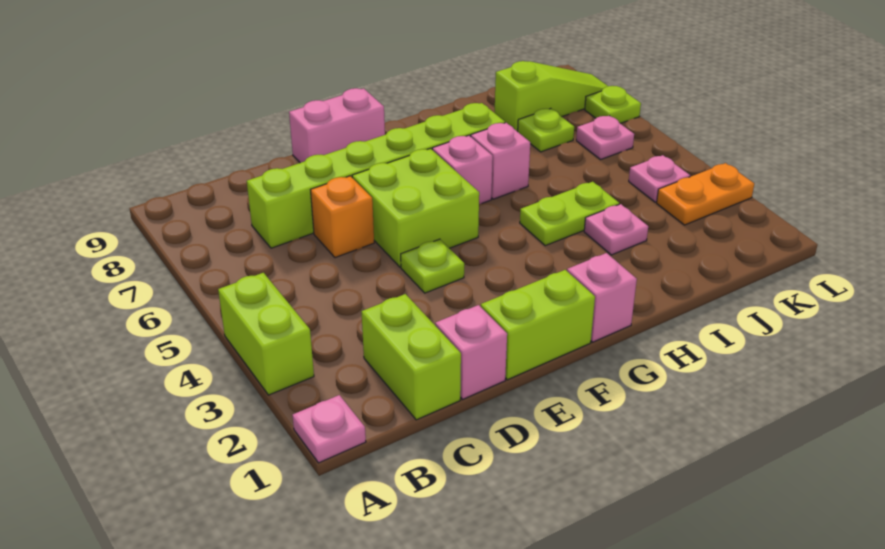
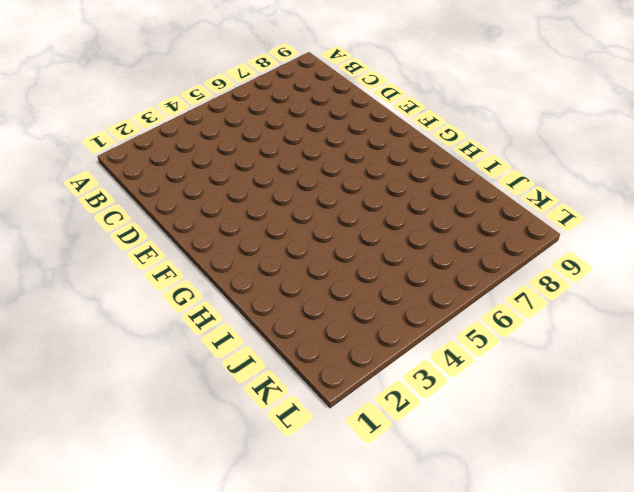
none -> pink 1x1 plate [292,395,366,463]
none -> lime 1x2 brick [218,273,314,395]
none -> lime 1x2 brick [361,294,461,420]

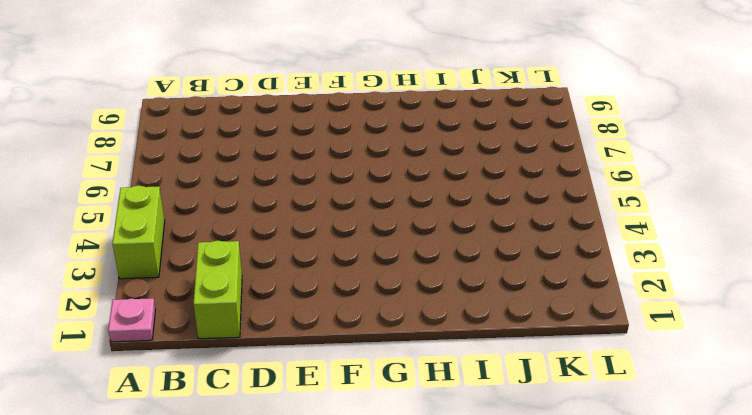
none -> lime 1x6 brick [247,103,505,248]
none -> pink 1x1 brick [435,305,507,399]
none -> orange 1x1 brick [311,176,374,258]

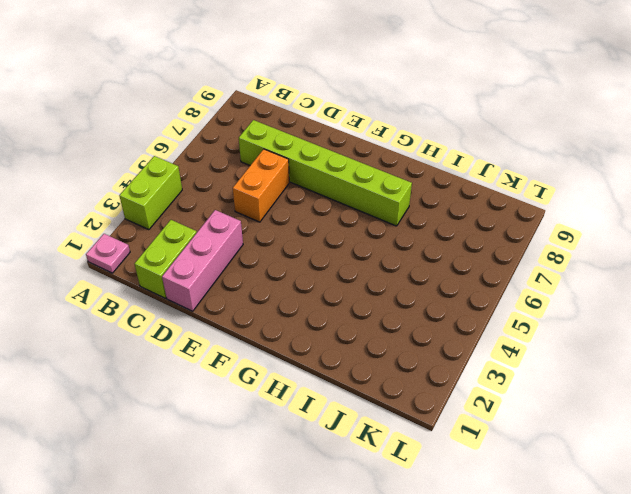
pink 1x3 brick [162,210,243,311] -> pink 1x1 brick [435,305,507,399]
orange 1x2 brick [233,149,289,222] -> orange 1x1 brick [311,176,374,258]
none -> lime 1x2 brick [481,270,595,380]
none -> lime 1x1 plate [401,239,464,293]
none -> lime 2x2 brick [352,149,479,267]

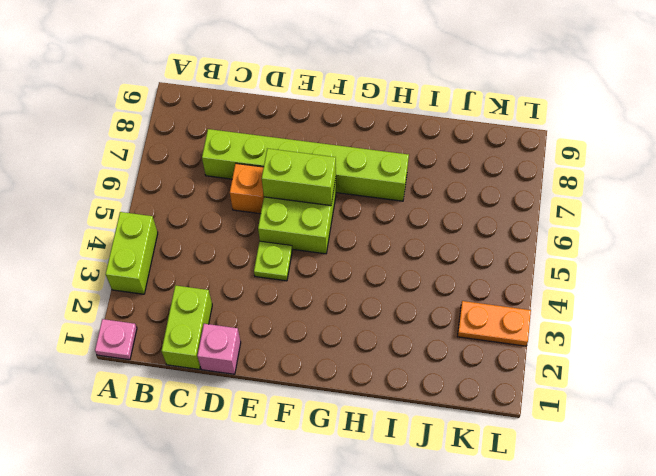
lime 1x2 brick [262,148,336,206] -> lime 1x2 brick moved to [481,270,595,380]
none -> pink 1x2 brick [289,88,385,163]
none -> pink 1x1 brick [567,253,637,342]
none -> pink 1x1 brick [432,135,493,204]

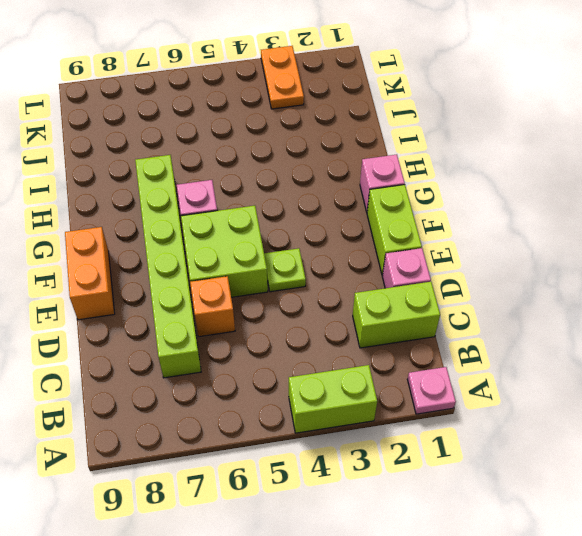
orange 1x2 brick [65,227,115,320] -> pink 1x2 brick [289,88,385,163]
none -> lime 1x2 plate [520,182,619,246]
none -> pink 1x1 brick [471,123,530,199]
none -> pink 1x1 plate [584,204,648,255]

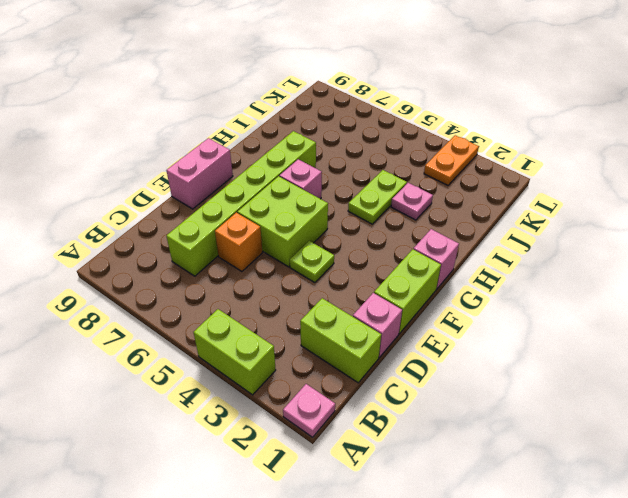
none -> pink 1x1 brick [471,123,530,199]
none -> lime 1x1 plate [518,109,574,152]
none -> lime 1x3 slope [495,61,608,132]

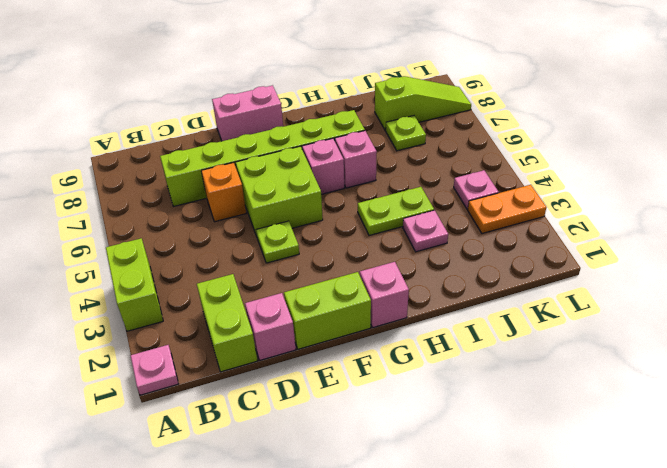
none -> pink 1x1 plate [576,116,634,159]
none -> lime 1x1 plate [585,86,641,123]

